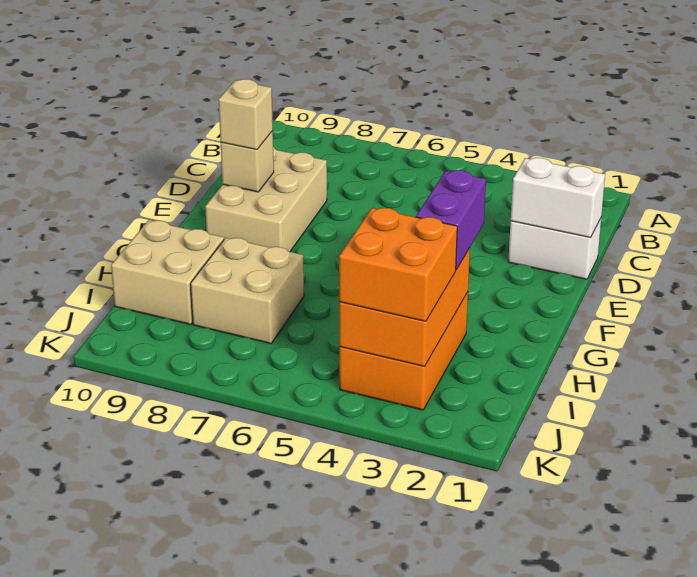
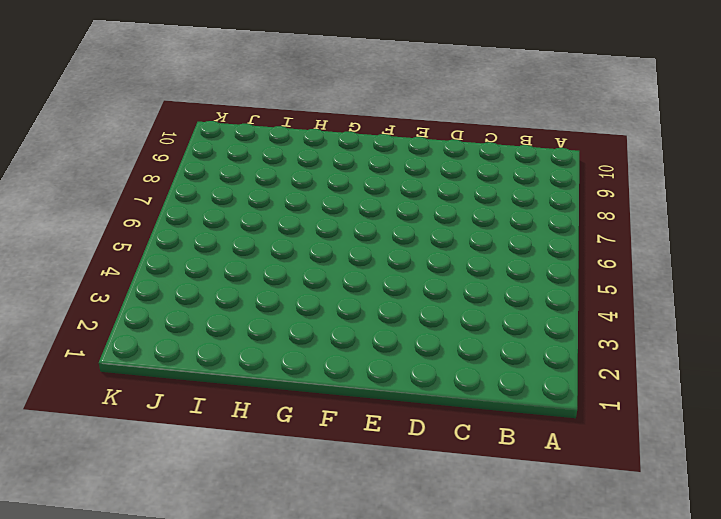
none -> white 1x2 brick [508,218,601,279]
none -> tan 2x3 brick [205,147,327,252]

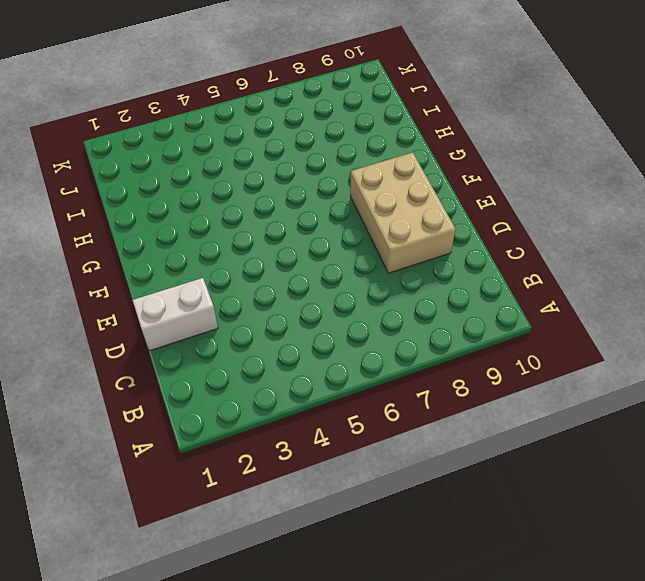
none -> orange 2x3 brick [339,292,468,410]
none -> tan 2x2 brick [191,238,304,343]

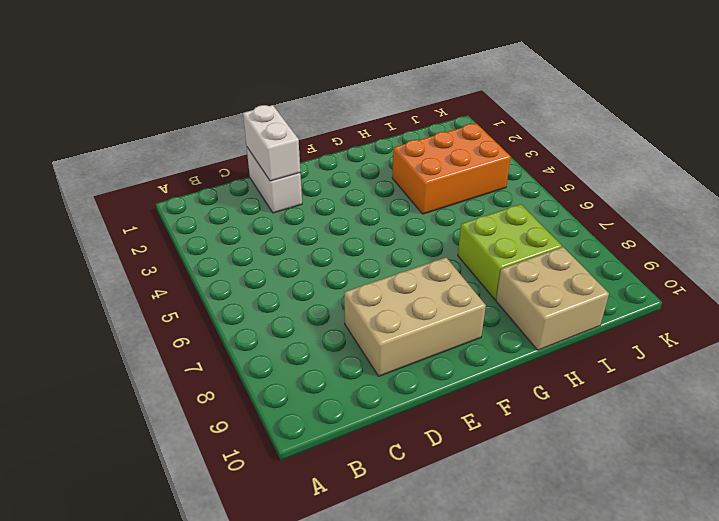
lime 2x2 brick [458,204,562,300] -> tan 2x2 brick [191,238,304,343]
none -> tan 1x1 brick [221,131,274,192]
none -> orange 2x3 brick [339,248,470,366]

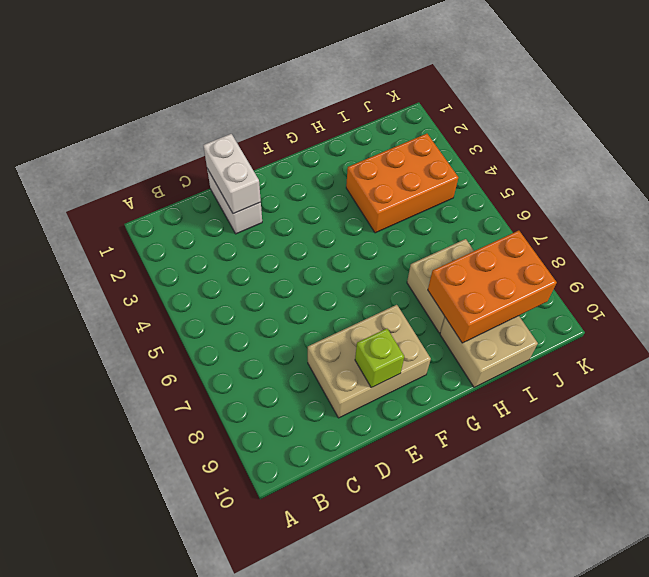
lime 1x1 brick [355,329,404,388] -> tan 1x1 brick [221,131,274,192]
orange 2x3 brick [428,231,557,343] -> orange 2x3 brick moved to [339,248,470,366]
none -> tan 1x1 brick [219,79,273,150]
none -> purple 1x2 brick [416,170,486,270]

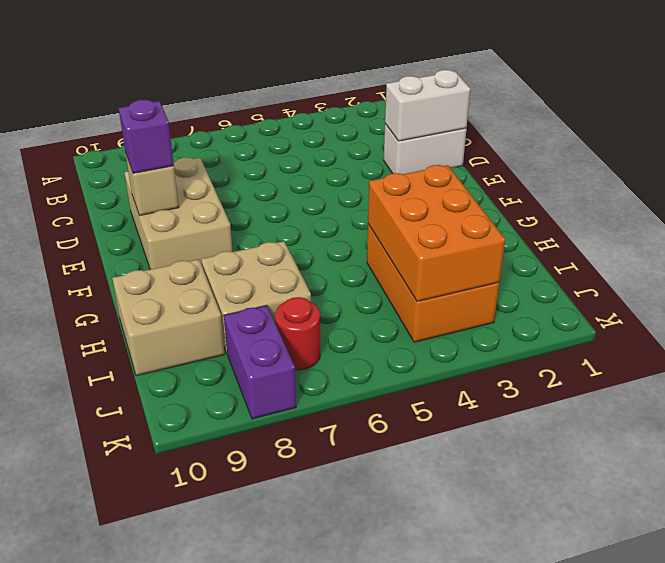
purple 1x1 brick [119,100,174,173] -> tan 1x1 brick [219,79,273,150]
red 1x1 round brick [275,297,320,370] -> none
purple 1x2 brick [224,305,296,419] -> purple 1x2 brick moved to [416,170,486,270]
none -> orange 2x2 brick [339,208,457,321]

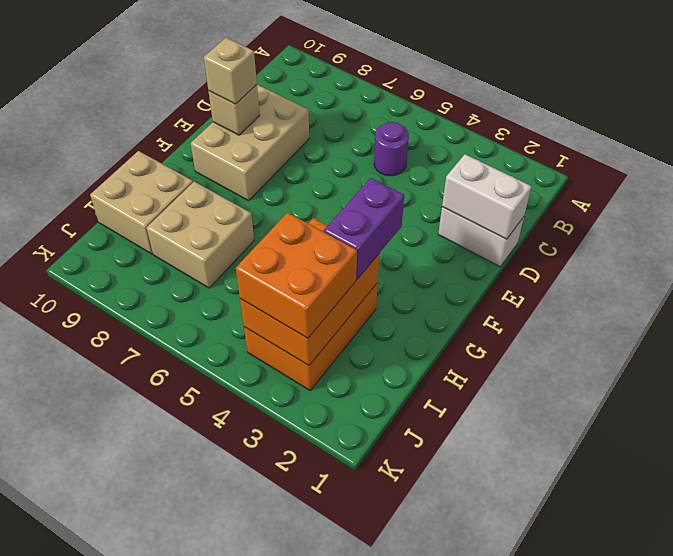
purple 1x1 round brick [374,122,409,176] -> none

